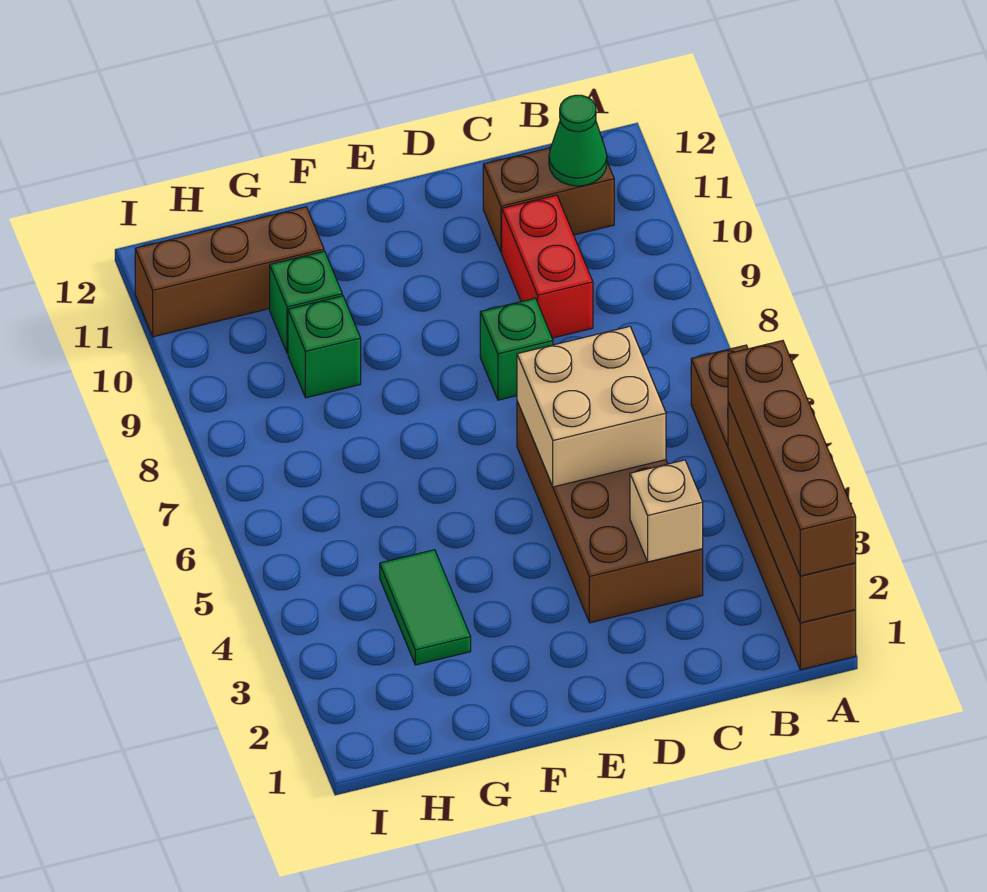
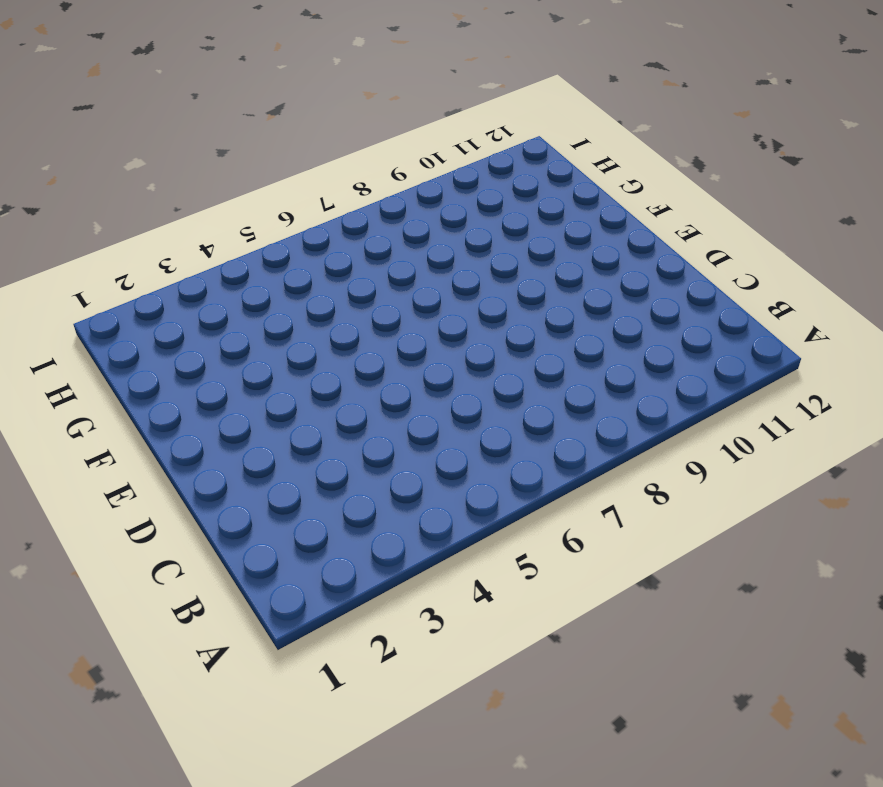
none -> brown 1x6 brick [691,345,856,670]
none -> brown 1x2 brick [483,148,614,253]
none -> brown 2x4 brick [517,402,703,623]

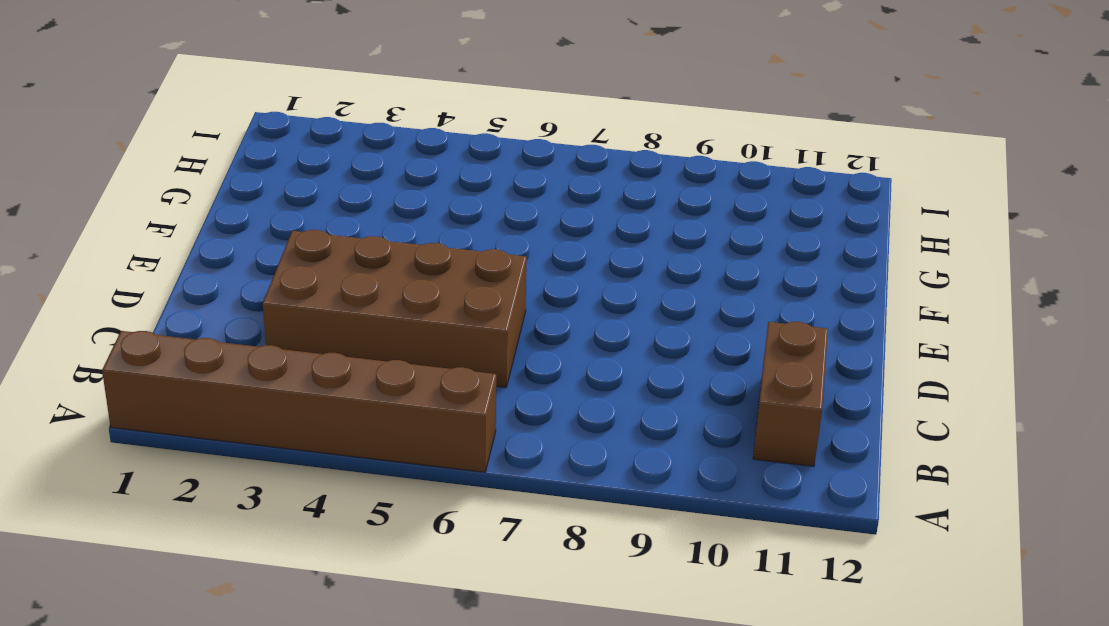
none -> red 1x2 brick [502,195,593,338]
none -> green 1x1 brick [480,298,553,400]
none -> green 1x2 tile [380,550,471,665]

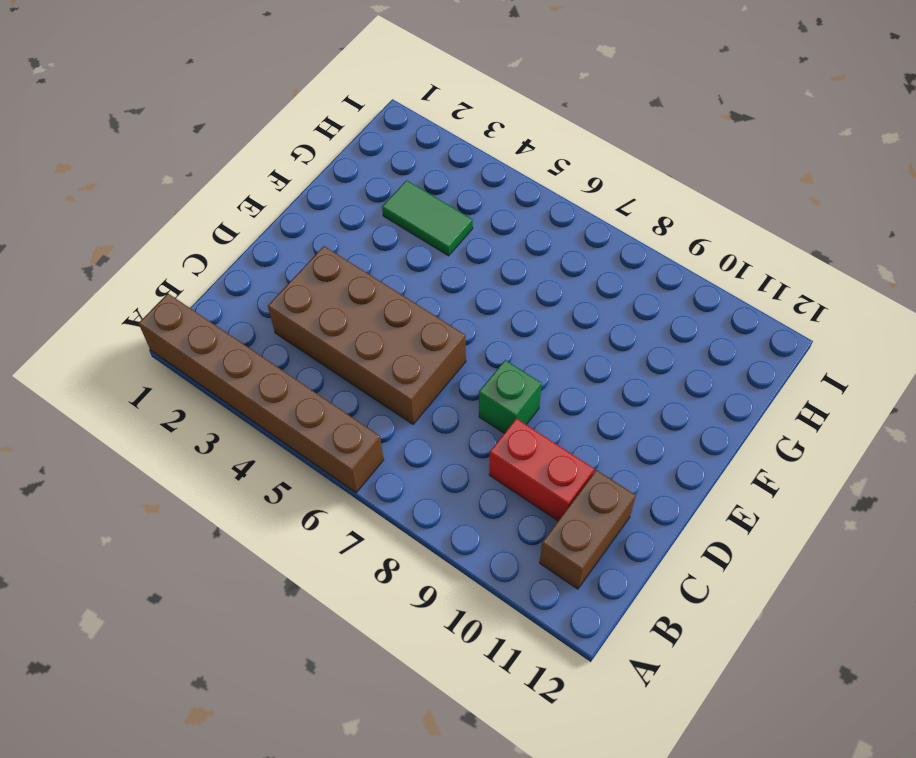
none -> green 1x1 brick [288,296,361,398]
none -> green 1x1 brick [270,251,342,353]
none -> brown 1x3 brick [135,207,324,337]

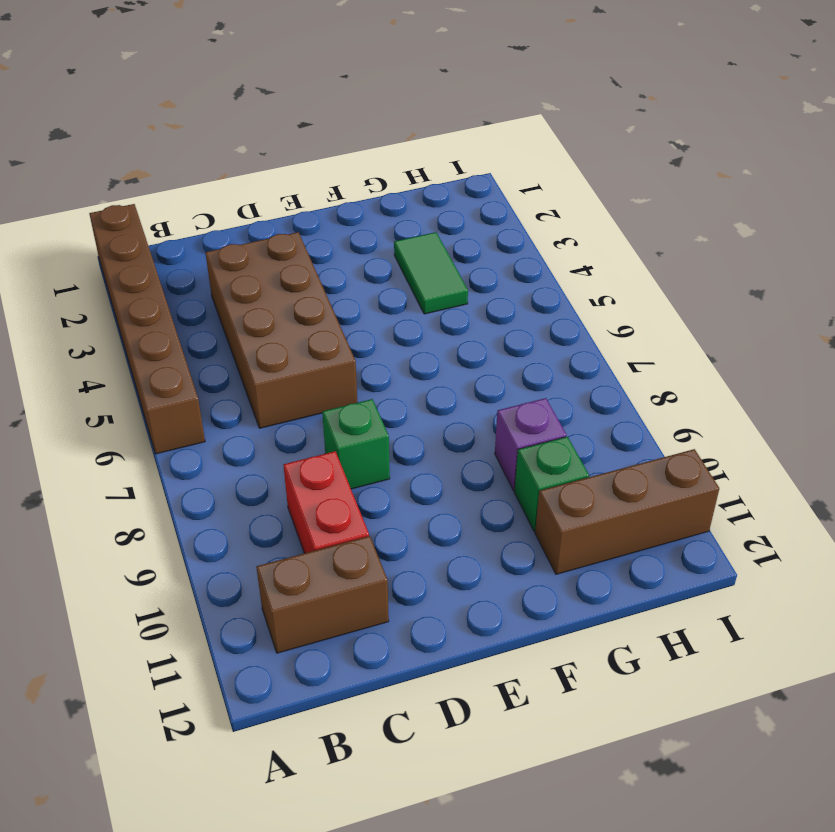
purple 1x1 brick [495,398,567,491] -> green 1x1 brick [288,296,361,398]
none -> brown 1x4 brick [728,402,856,623]
none -> green 1x1 cone [549,95,607,186]
none -> tan 1x1 brick [630,460,703,562]

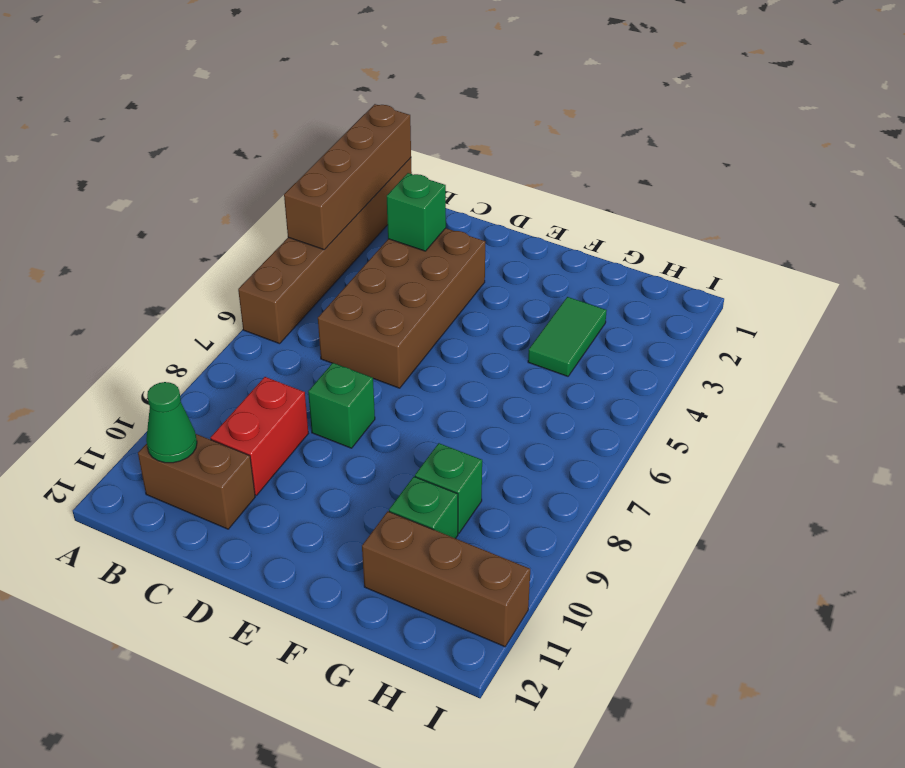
green 1x1 brick [387,173,446,251] -> tan 1x1 brick [630,460,703,562]
none -> tan 2x2 brick [517,326,666,487]
none -> brown 1x4 brick [728,341,856,576]

